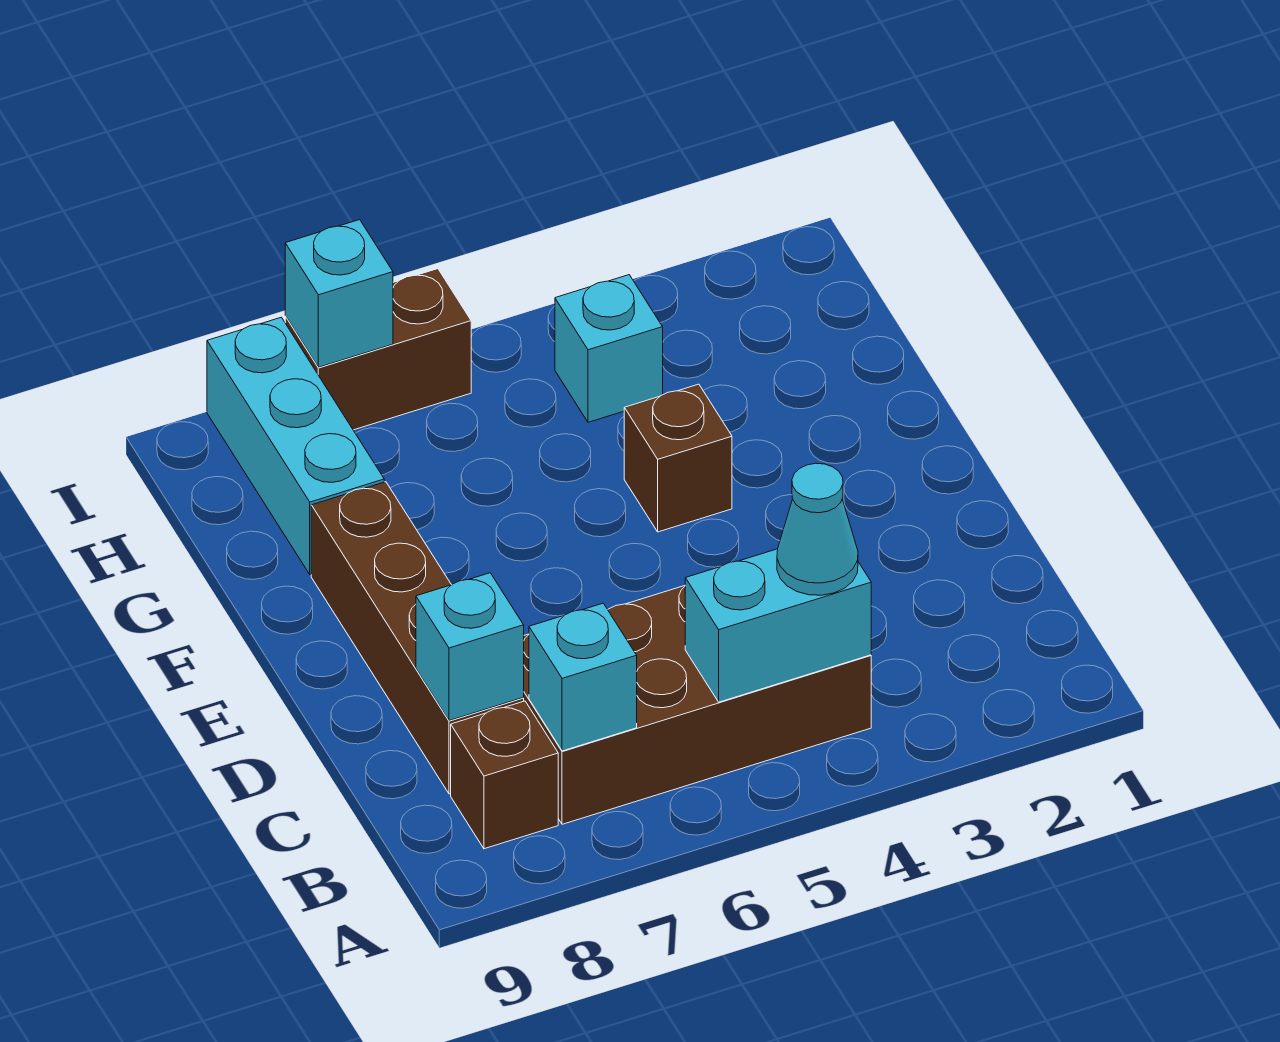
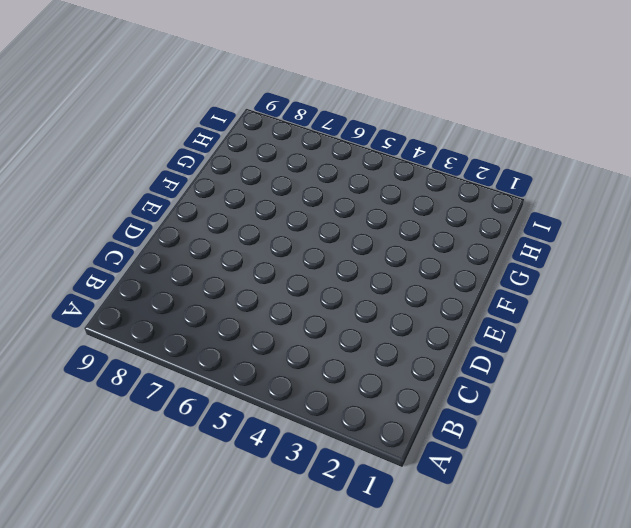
none -> brown 2x4 brick [524,586,871,824]
none -> brown 1x1 brick [451,701,558,849]
none -> brown 1x4 brick [311,482,524,794]

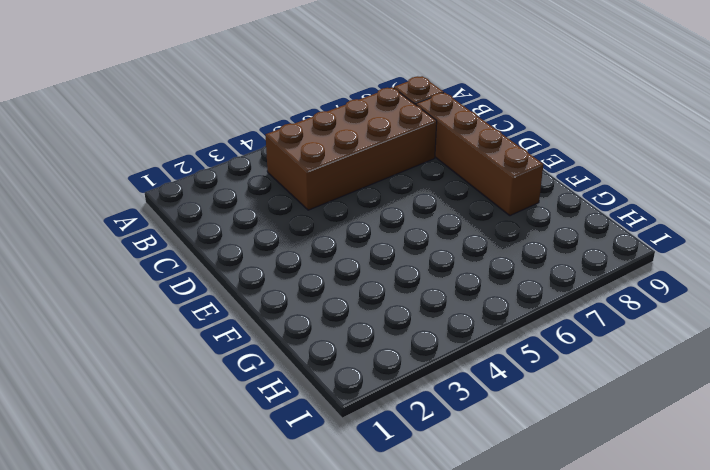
none -> brown 1x1 brick [624,384,732,532]
none -> cyan 1x3 brick [207,317,384,575]
none -> cyan 1x1 brick [555,275,663,422]

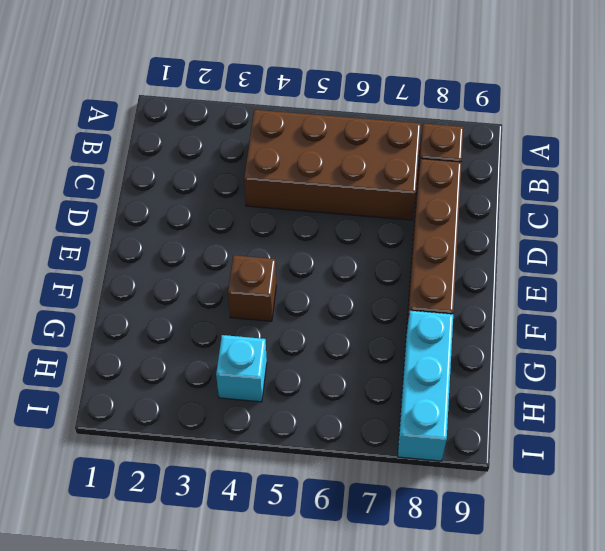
none -> brown 1x2 brick [285,269,471,430]
none -> cyan 1x2 brick [685,549,871,702]
none -> cyan 1x1 brick [529,603,637,751]

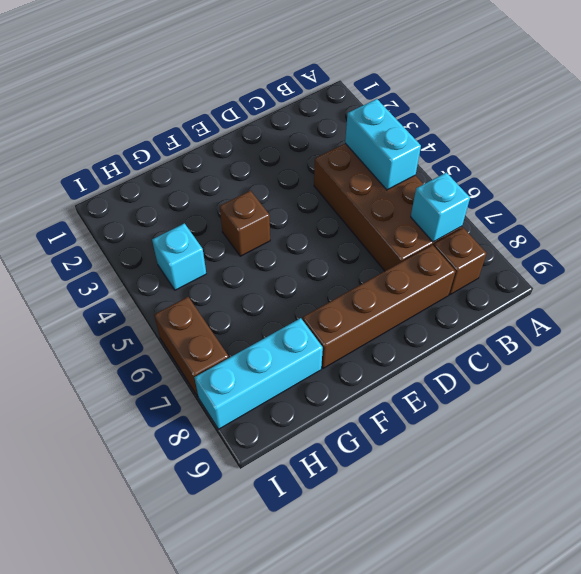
none -> cyan 1x1 brick [416,573,524,721]
none -> cyan 1x1 brick [285,220,393,367]
none -> cyan 1x1 cone [777,463,858,595]

